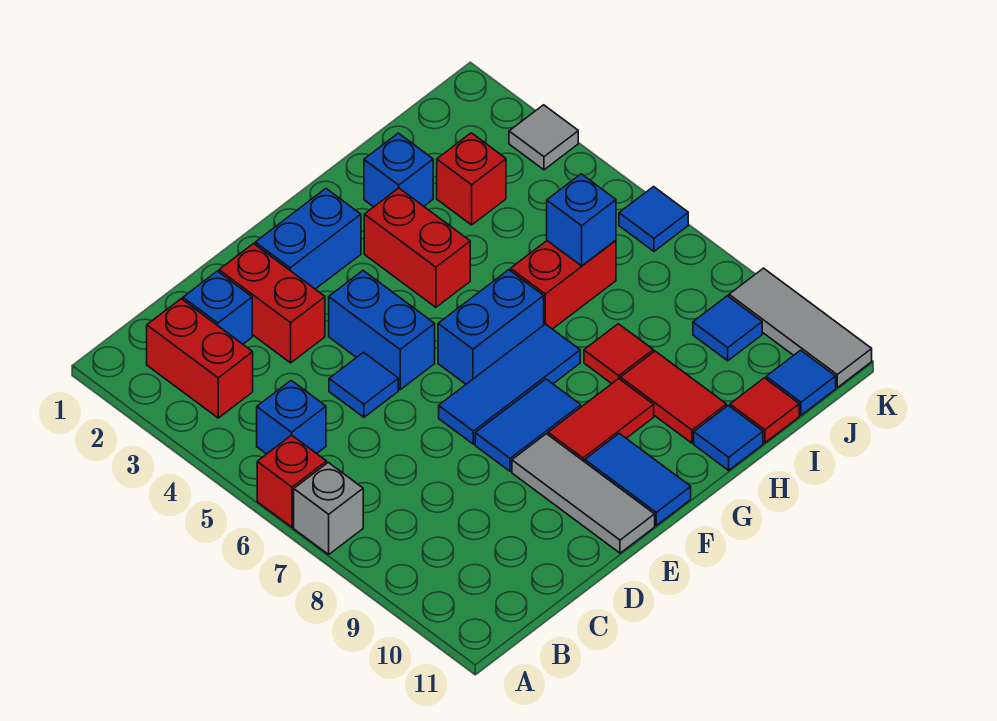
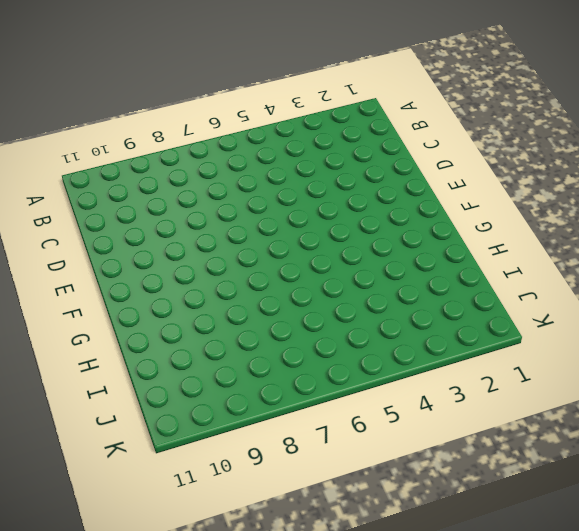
none -> red 1x1 brick [257,435,327,527]
none -> grey 1x1 brick [294,462,363,554]
none -> red 1x2 brick [147,299,253,418]

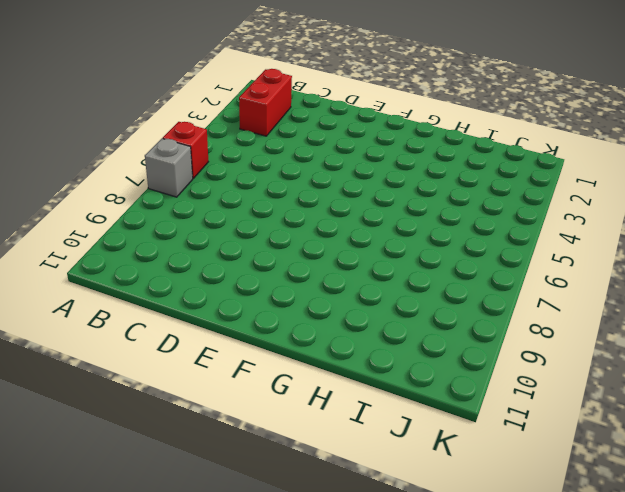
none -> blue 1x1 brick [257,381,326,454]
none -> blue 1x1 brick [183,271,252,344]
none -> red 1x2 brick [219,244,325,363]

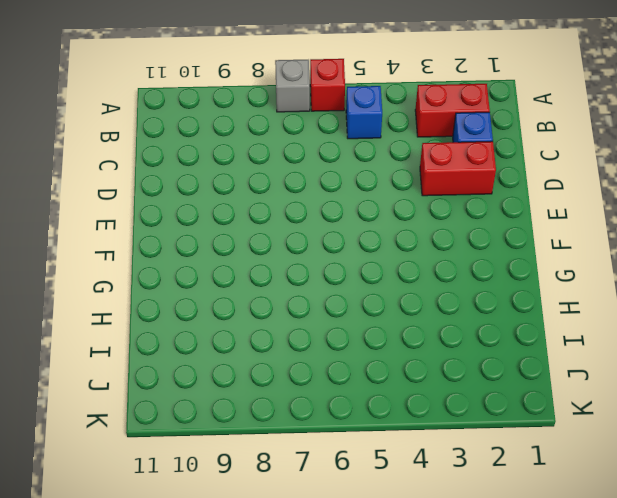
none -> blue 1x1 tile [329,352,398,417]
none -> blue 1x2 brick [255,189,361,289]
none -> blue 1x2 brick [329,271,435,390]

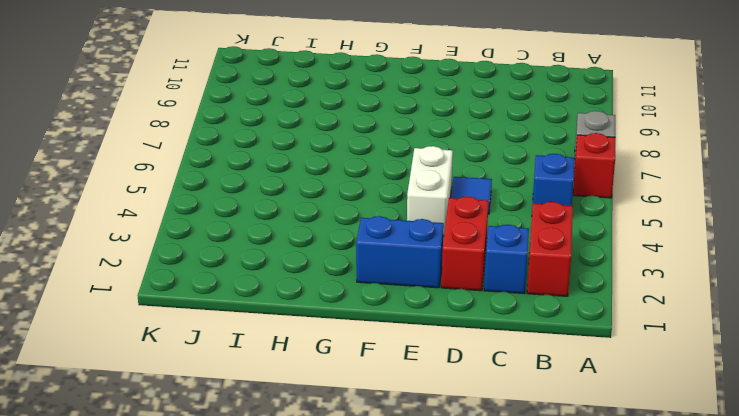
white 1x2 brick [407,146,453,236] -> blue 1x2 brick [329,271,435,390]
none -> blue 1x3 tile [439,324,580,444]
none -> blue 1x2 tile [475,379,581,471]
none -> grey 1x3 tile [512,434,655,553]

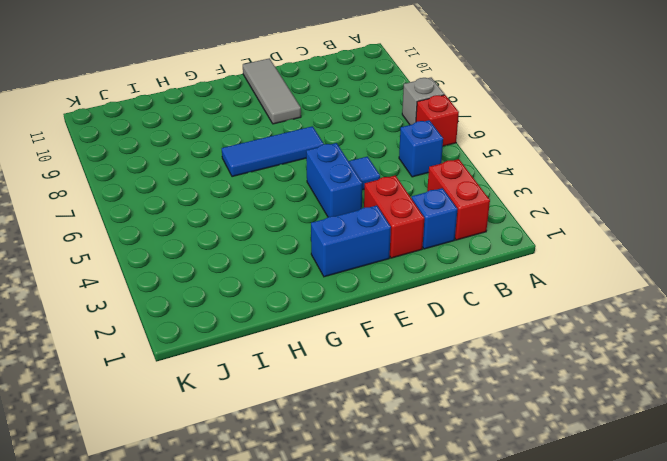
none -> blue 1x2 tile [475,379,581,471]
none -> blue 1x2 brick [438,270,544,384]
none -> red 1x2 tile [548,379,654,462]

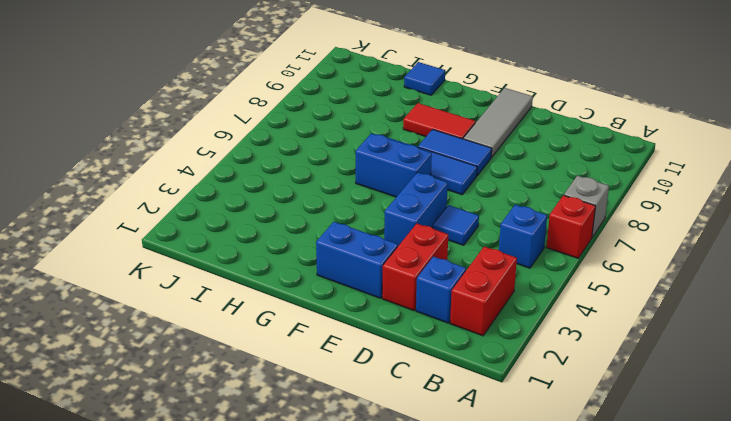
none -> blue 1x2 tile [585,433,691,525]
none -> red 1x2 brick [364,188,470,307]
none -> blue 1x1 brick [364,133,433,207]

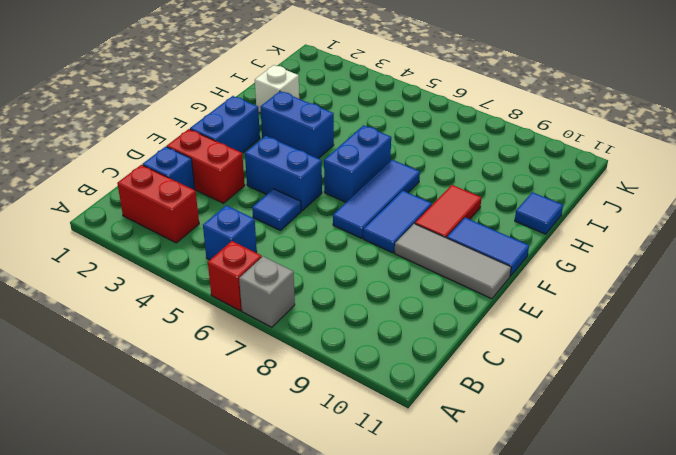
blue 1x2 brick [260,91,334,159] -> red 1x2 brick [364,188,470,307]
white 1x1 brick [255,65,299,113] -> blue 1x1 brick [364,133,433,207]
none -> red 1x2 brick [511,240,616,329]
none -> red 1x1 tile [584,324,653,384]
none -> red 1x2 tile [620,351,727,443]

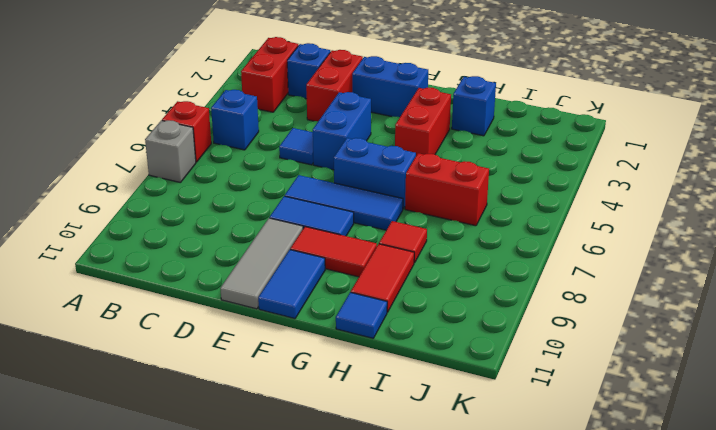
none -> red 1x1 brick [437,133,506,225]
none -> red 1x1 tile [730,378,799,443]
none -> blue 1x1 tile [693,296,762,361]

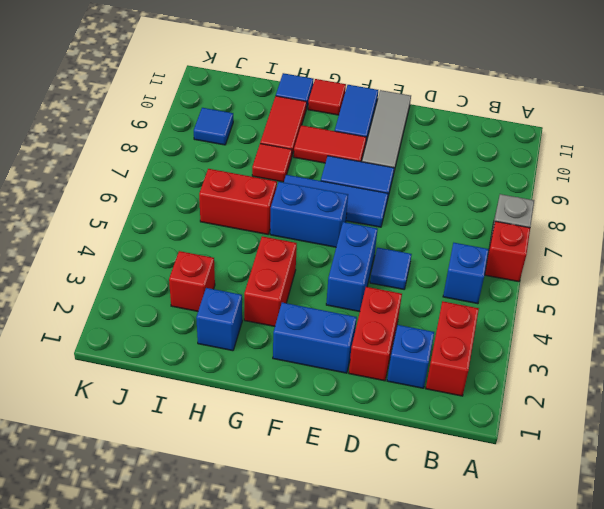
red 1x1 tile [308,79,346,115] -> red 1x1 tile moved to [730,378,799,443]
none -> blue 1x1 tile [766,350,836,415]
none -> grey 1x1 tile [509,105,578,170]
none -> blue 1x1 tile [619,187,688,251]

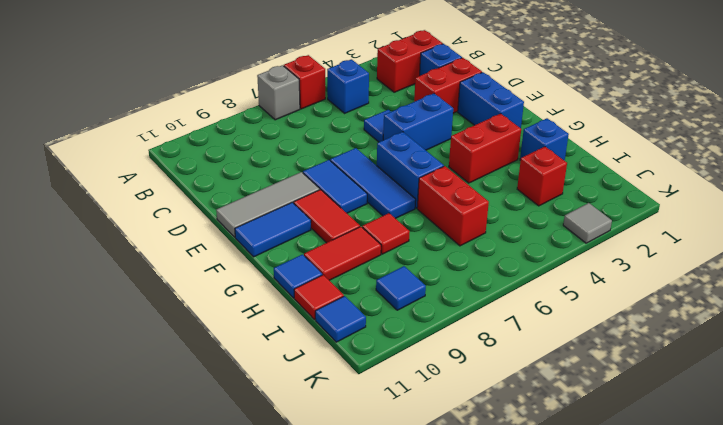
none -> blue 1x1 tile [619,187,688,251]
none -> grey 1x3 tile [729,268,872,388]
none -> blue 1x1 brick [547,174,616,266]

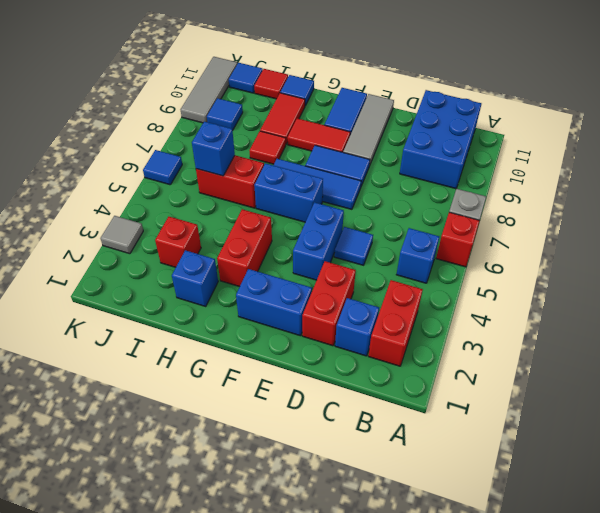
blue 2x3 brick [400,90,481,189] -> none

